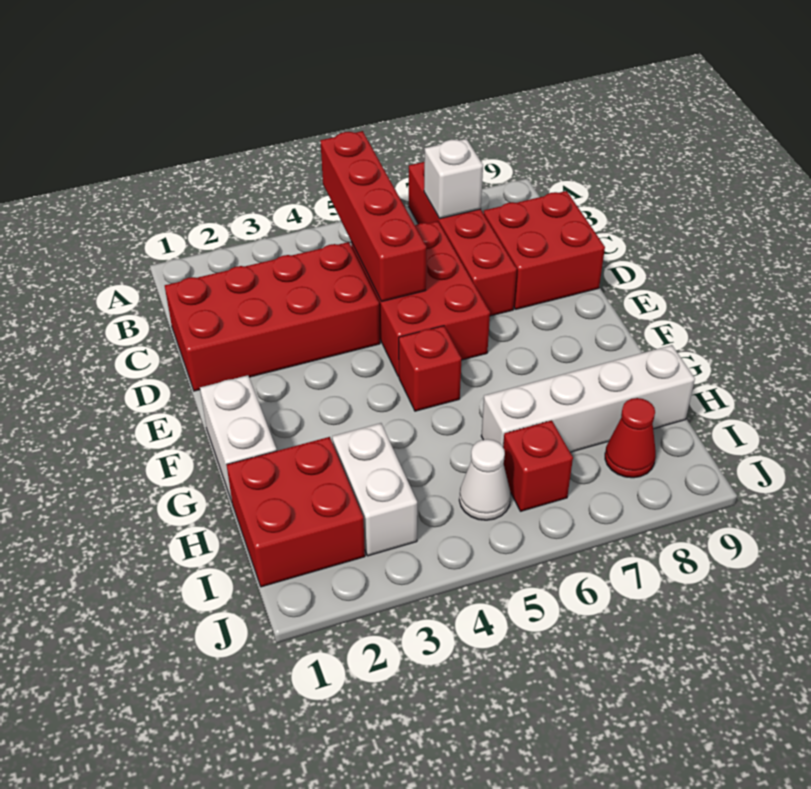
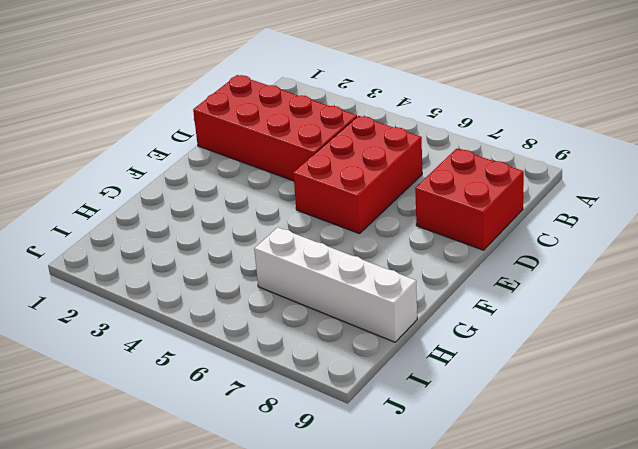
none -> red 1x4 brick [409,162,517,316]
none -> white 1x2 brick [200,375,277,501]
none -> red 1x1 brick [399,326,461,411]

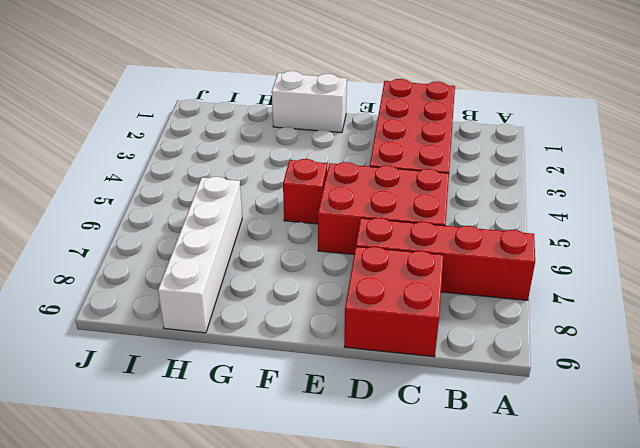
none -> red 2x2 brick [227,437,365,587]
none -> white 1x2 brick [332,423,417,556]
none -> white 1x1 cone [459,439,511,520]

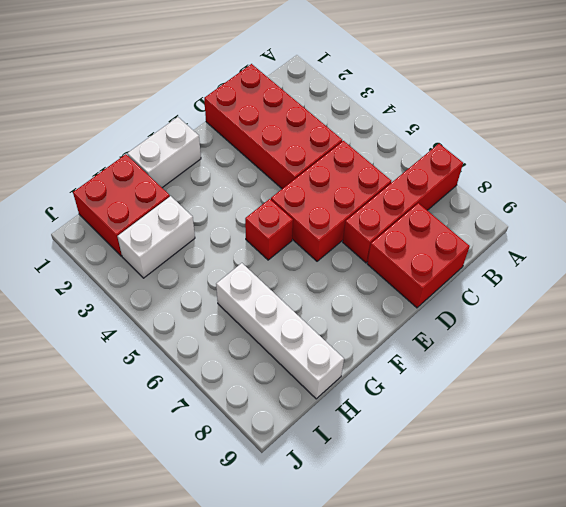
none -> white 1x1 cone [459,439,511,520]
none -> red 1x1 brick [503,420,573,511]
none -> red 1x1 cone [605,398,656,478]

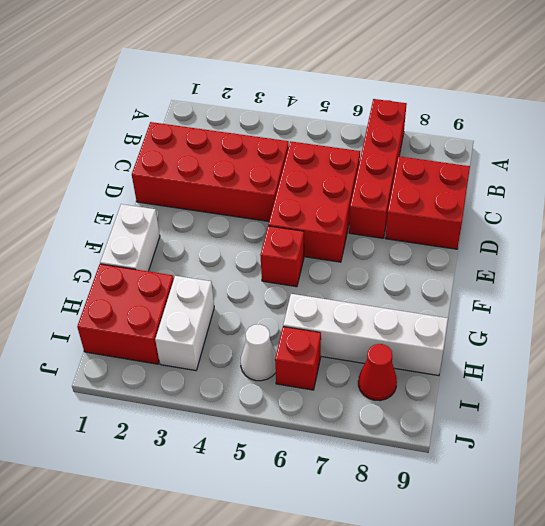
none -> red 1x4 brick [320,131,426,302]
none -> white 1x1 brick [424,139,483,219]

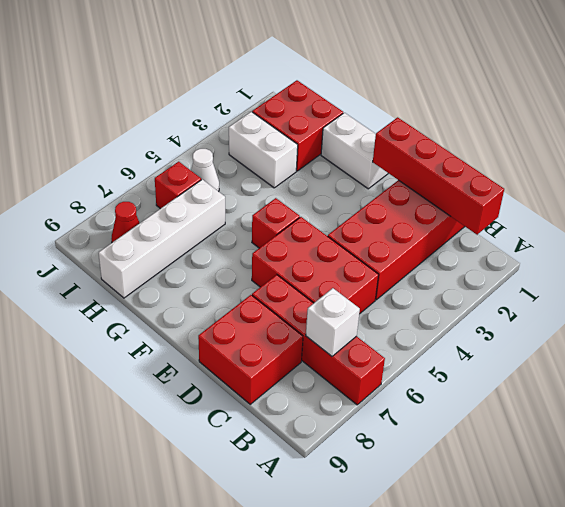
red 1x4 brick [373,117,504,235] -> red 1x4 brick moved to [320,131,426,302]

